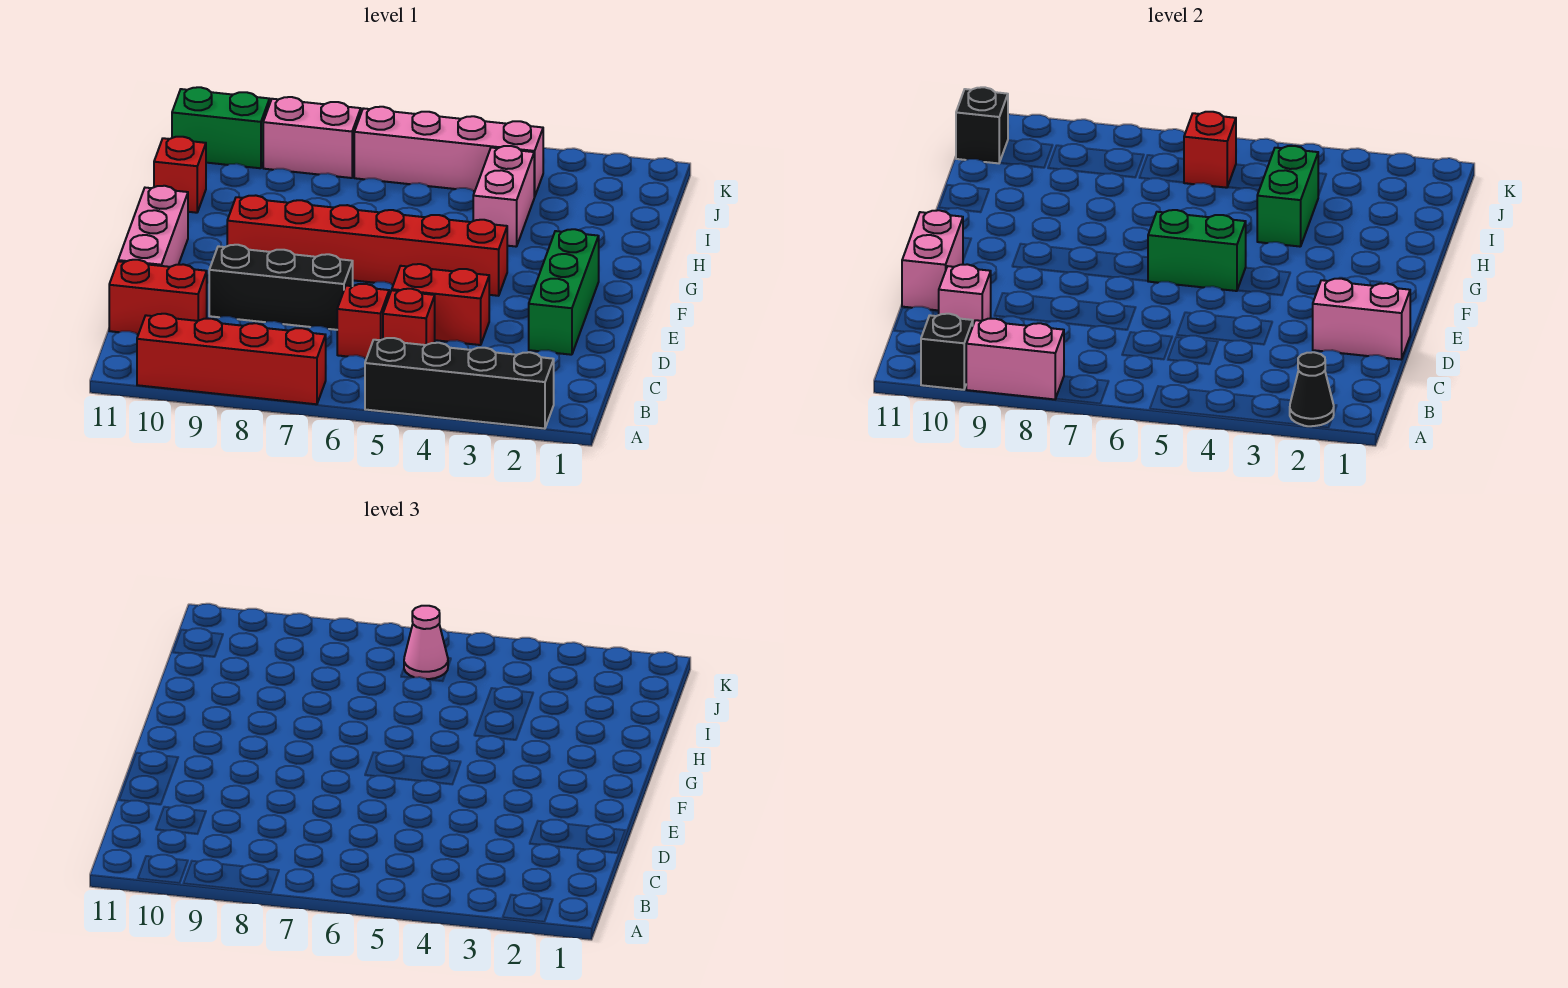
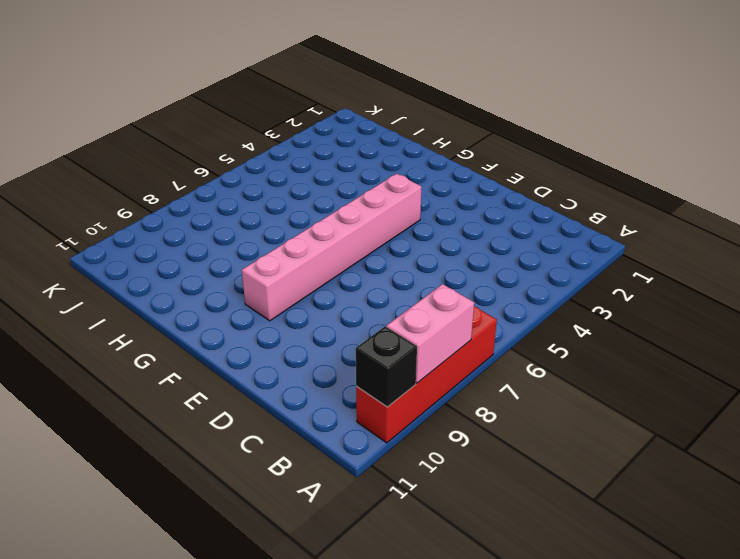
pink 1x6 brick [242,174,422,321] -> red 1x6 brick [227,195,507,296]
none -> black 1x4 brick [365,338,554,429]
none -> red 1x1 brick [383,289,435,345]
none -> red 1x1 brick [337,284,389,358]

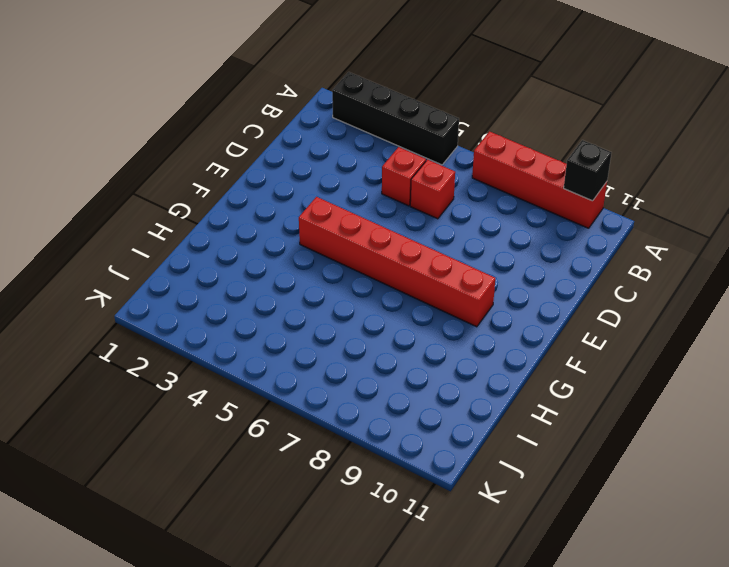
none -> red 1x2 brick [109,260,207,334]
none -> green 1x3 brick [529,229,599,355]
none -> red 1x2 brick [392,264,489,345]

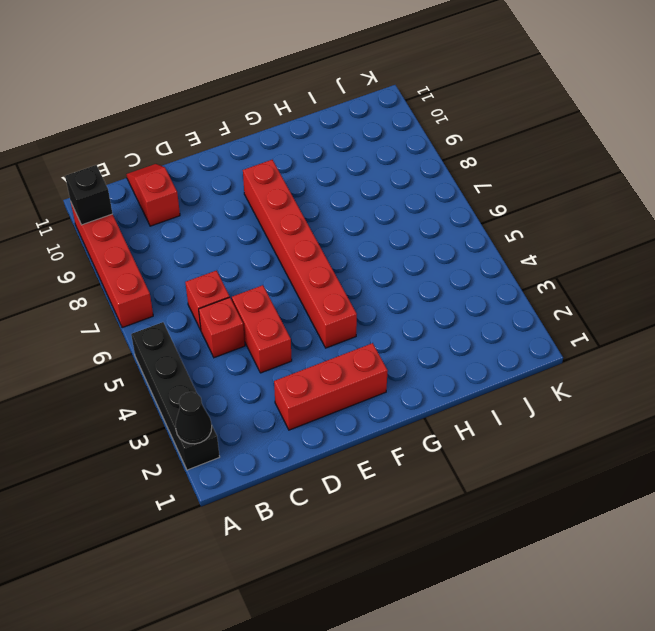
red 1x2 slope [126,164,180,226] -> red 1x2 brick [109,260,207,334]
red 1x3 brick [274,343,388,430] -> green 1x3 brick [529,229,599,355]
none -> black 1x3 brick [209,245,353,330]
none -> pink 1x3 brick [118,186,188,267]
none -> pink 1x2 brick [473,146,534,247]

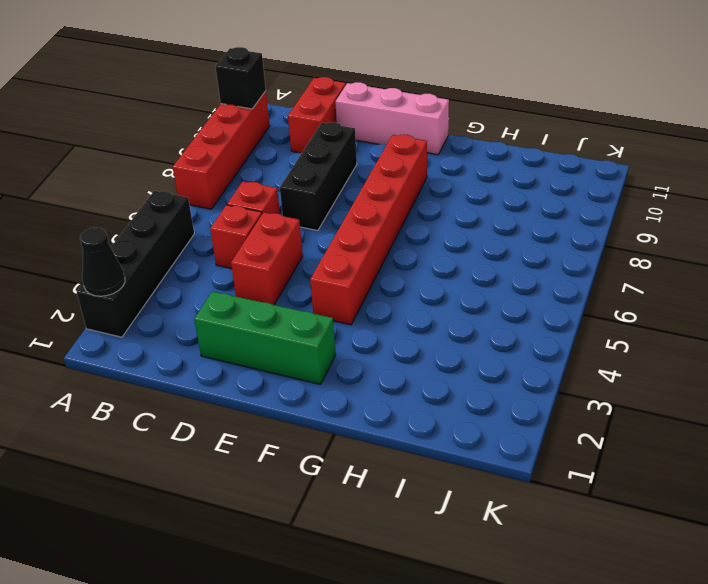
none -> pink 1x2 brick [473,146,534,247]
none -> red 1x1 brick [154,137,206,213]
none -> pink 1x4 brick [354,107,543,197]

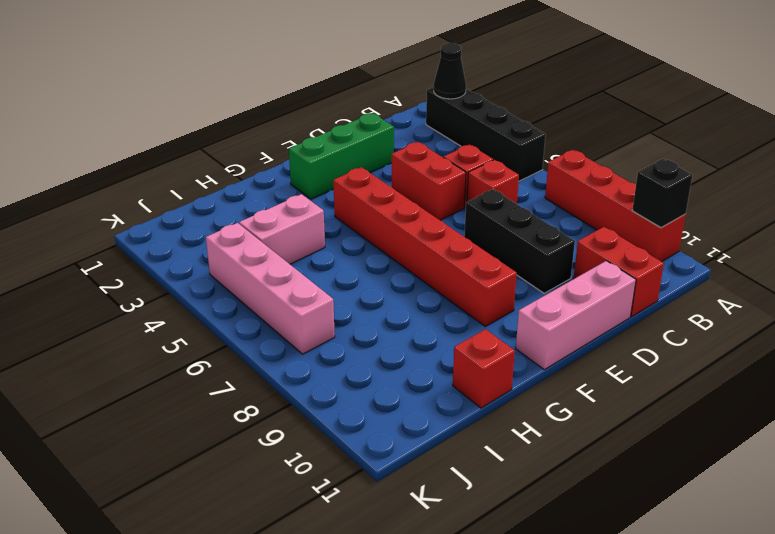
none -> pink 1x2 brick [263,97,361,178]
none -> green 1x2 brick [172,87,270,168]
none -> pink 1x2 brick [966,319,1064,399]

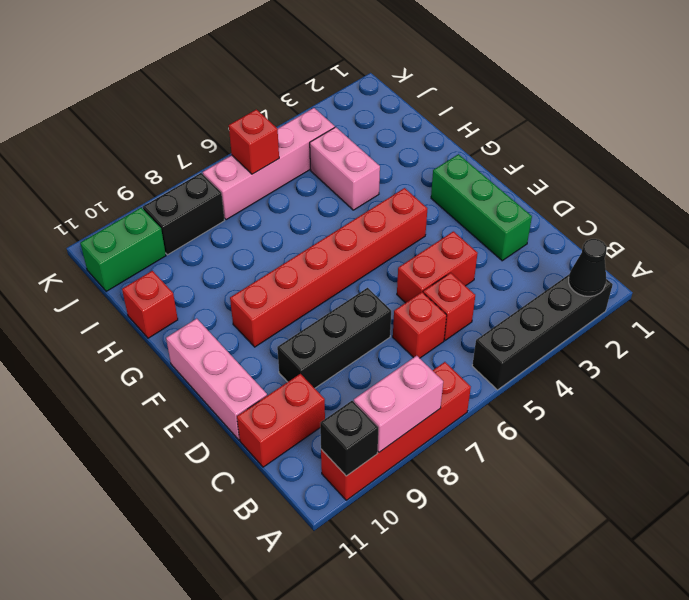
black 1x2 brick [143,173,225,255] -> pink 1x2 brick [263,97,361,178]
none -> pink 1x1 brick [939,264,991,324]
none -> pink 1x2 brick [1313,279,1410,359]
none -> pink 1x2 brick [902,210,963,310]

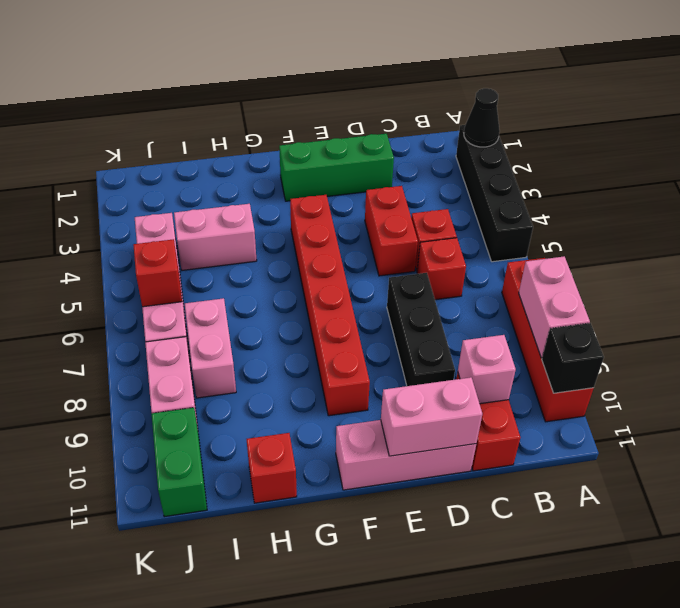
pink 1x2 brick [185,298,236,398] -> pink 1x2 brick moved to [1313,279,1410,359]
none -> green 1x2 brick [1148,210,1246,291]
none -> green 1x2 brick [1257,146,1318,247]
none -> black 1x1 brick [956,87,1008,163]

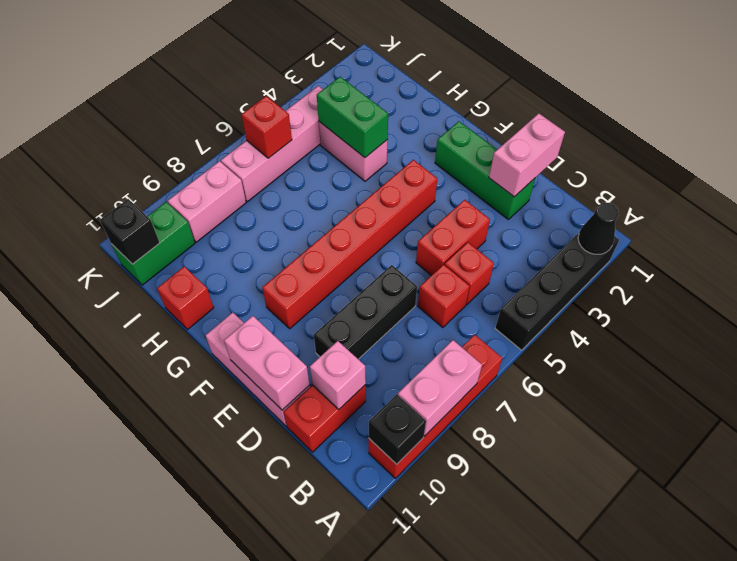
none -> green 1x2 brick [1148,210,1246,291]
none -> pink 1x1 cone [404,606,448,679]

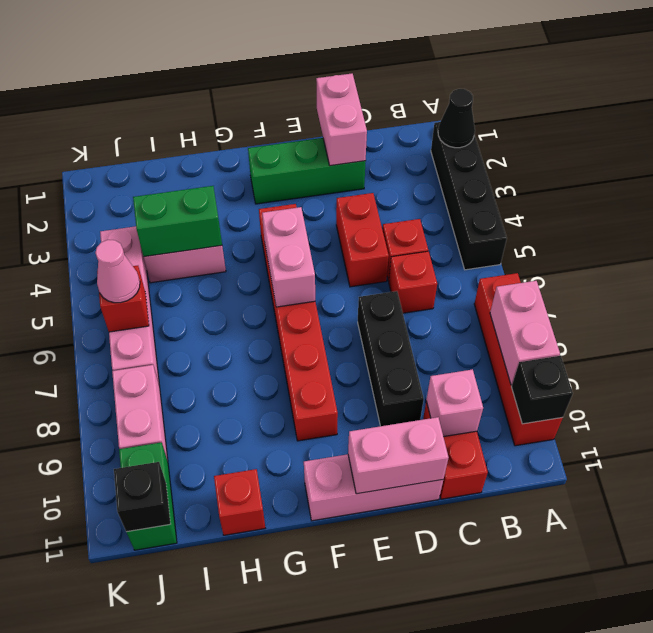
pink 1x2 brick [262,207,315,307] -> green 1x2 brick [1148,210,1246,291]

